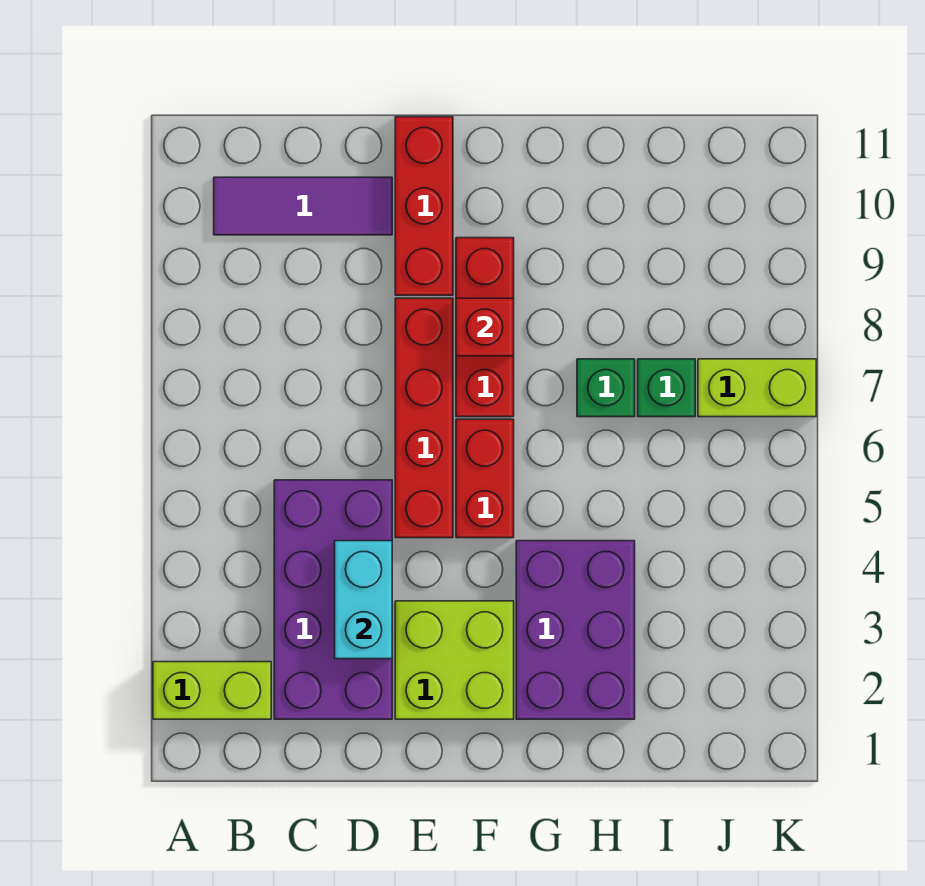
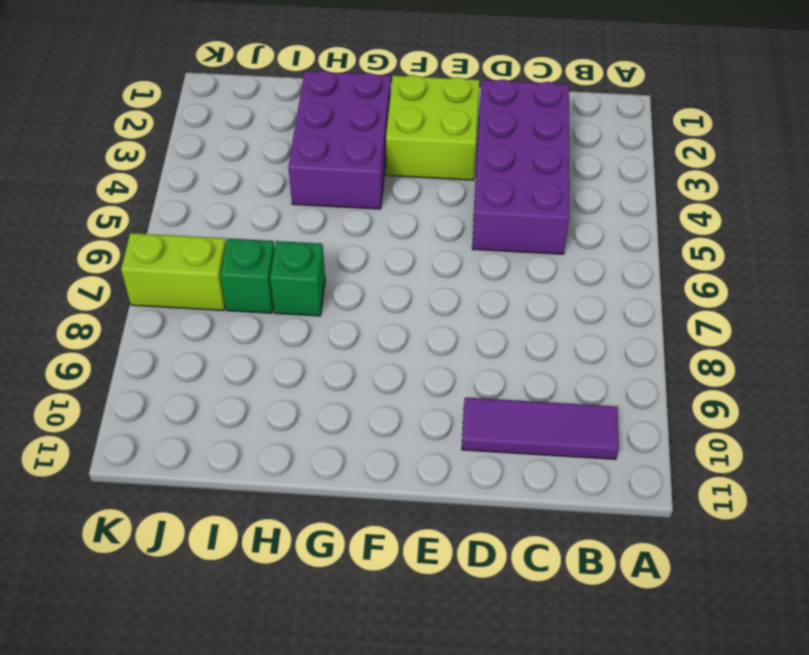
none -> lime 1x2 brick [153,662,271,719]
none -> red 1x4 brick [395,298,453,538]
none -> red 1x3 brick [395,117,453,295]

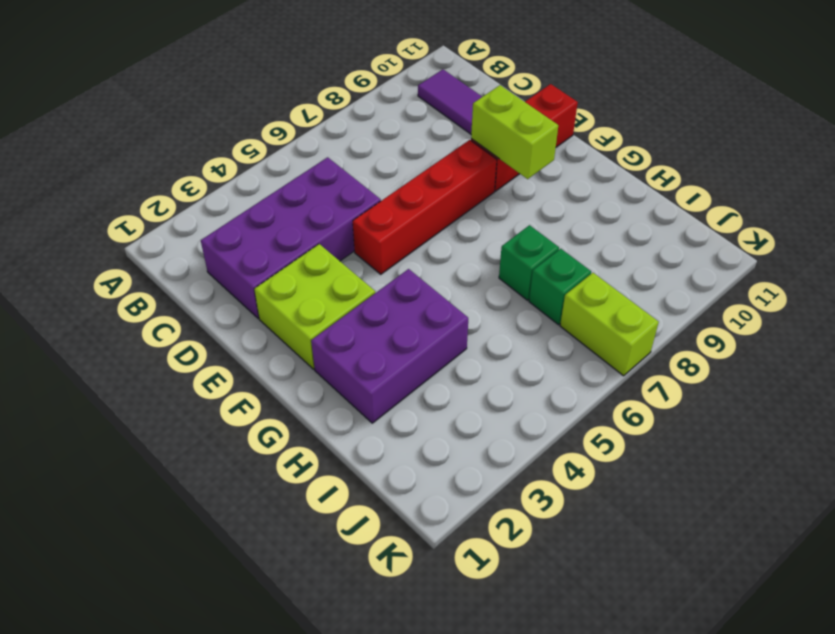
lime 1x2 brick [471,85,558,179] -> lime 1x2 brick moved to [153,662,271,719]
none -> red 1x2 brick [456,419,514,538]
none -> red 1x3 brick [456,238,514,417]
none -> cyan 1x2 brick [335,541,392,659]

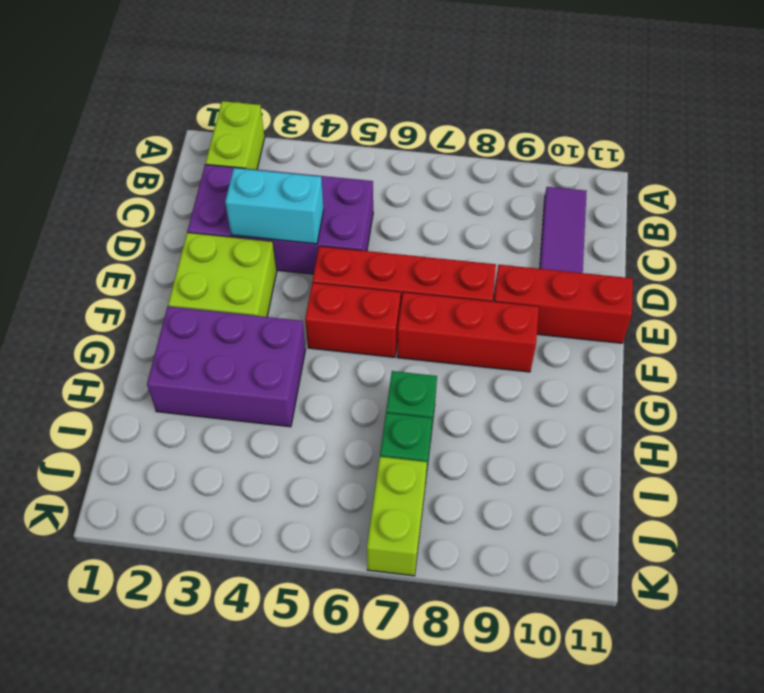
none -> red 1x1 brick [456,298,514,356]

